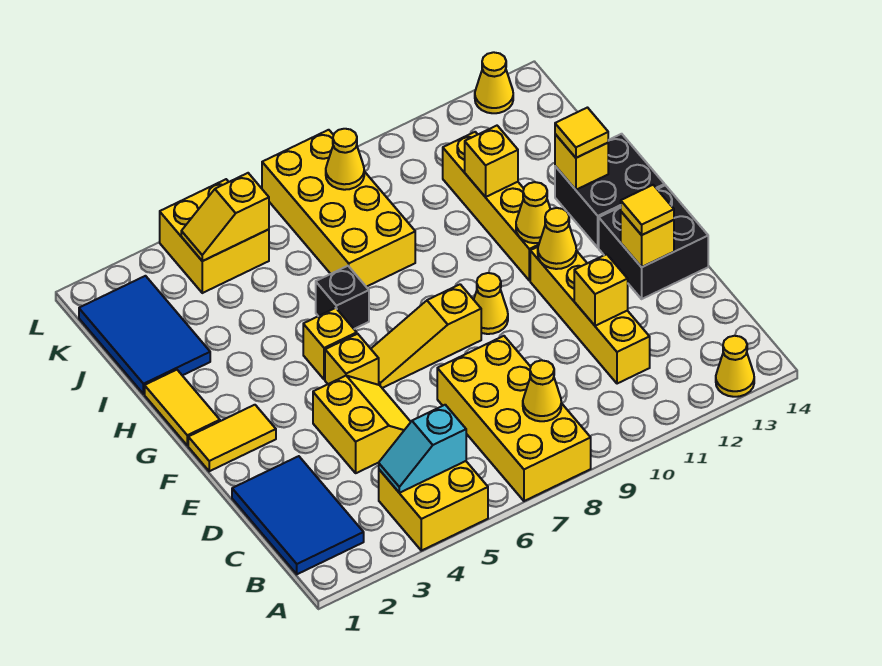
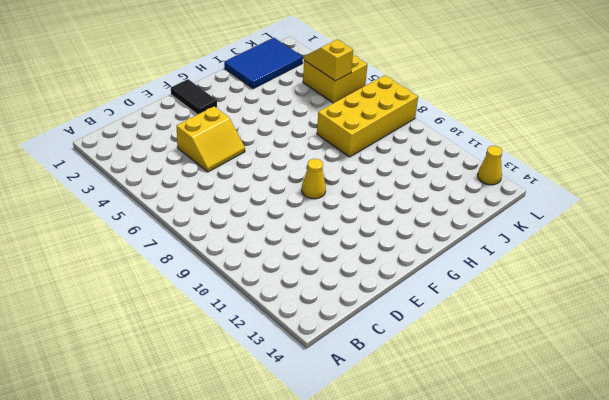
black 1x2 tile [171,79,217,115] -> yellow 1x2 tile [188,405,276,471]
none -> yellow 2x2 brick [379,461,488,551]
none -> yellow 2x4 brick [437,336,591,501]
none -> yellow 1x1 cone [716,336,754,397]
none -> blue 2x3 tile [232,456,364,574]

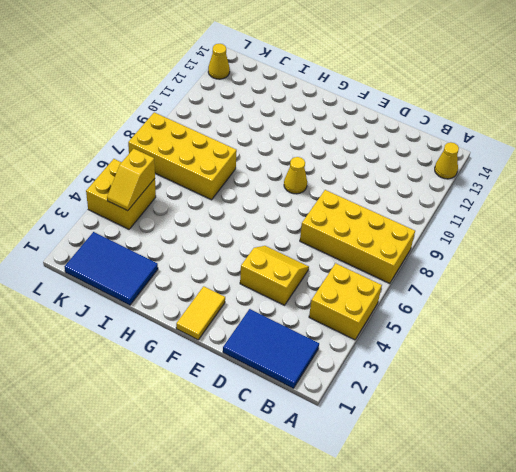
none -> yellow 1x4 brick [530,247,650,384]
none -> black 2x2 brick [599,185,708,299]
none -> yellow 1x1 brick [325,334,379,385]
none -> yellow 1x3 slope [371,284,481,388]

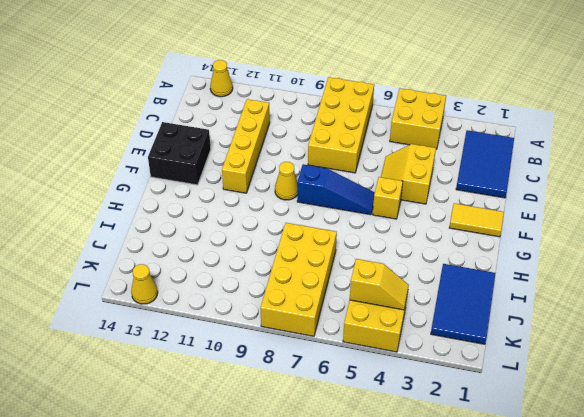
blue 1x3 slope [297,164,375,215] -> yellow 1x3 slope [371,284,481,388]
none -> yellow 1x2 tile [145,370,220,446]
none -> yellow 1x1 brick [303,308,357,380]
none -> yellow 1x4 brick [443,132,539,281]
none -> black 2x2 brick [555,134,665,247]

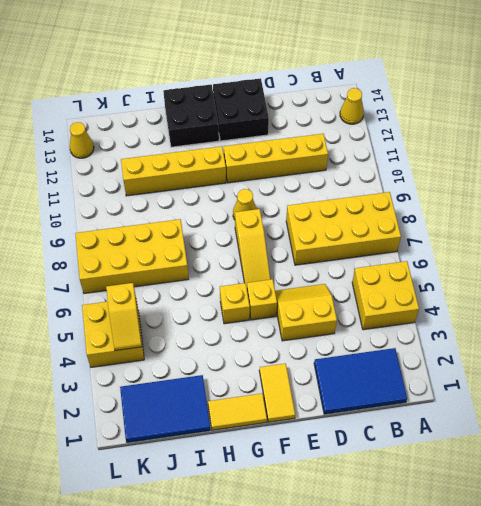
none -> black 1x1 brick [316,266,369,329]
none -> cyan 1x2 slope [379,405,466,493]
none -> yellow 1x1 cone [523,360,561,421]
none -> yellow 1x1 brick [574,254,628,326]

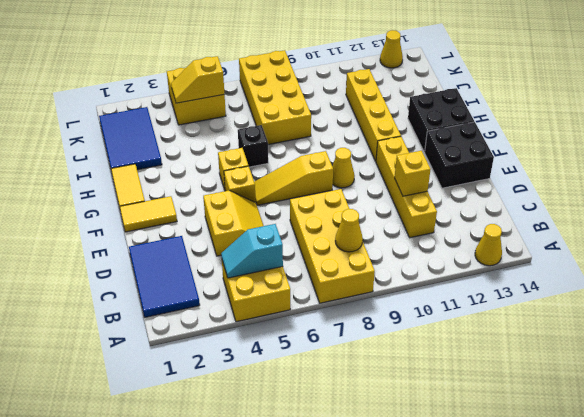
none -> yellow 1x1 brick [621,212,674,267]
none -> yellow 1x1 cone [538,208,576,269]
none -> yellow 1x1 cone [516,182,550,243]
none -> yellow 1x1 brick [555,134,608,190]

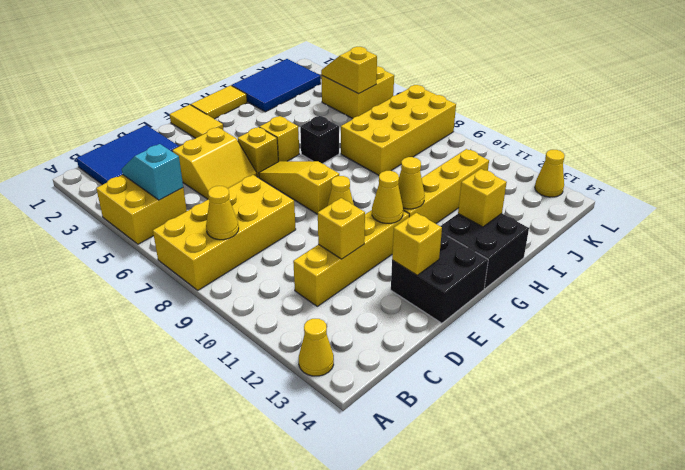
none -> yellow 1x1 brick [465,126,518,197]
none -> yellow 1x1 cone [326,129,364,190]
none -> yellow 1x1 tile [621,185,674,235]
none -> yellow 1x1 tile [555,108,608,158]

